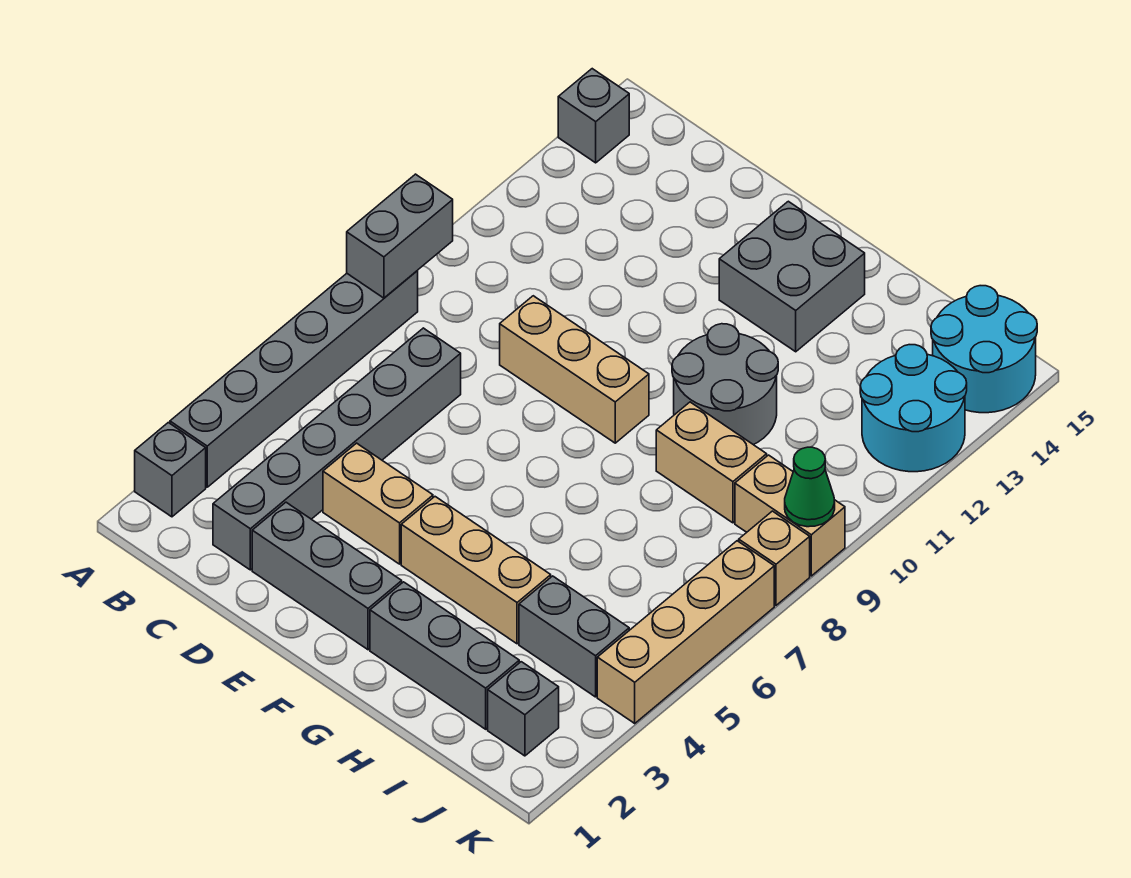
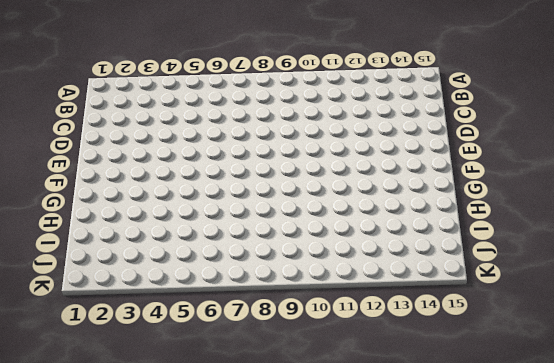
none -> grey 1x1 brick [135,423,206,517]
none -> grey 1x6 brick [170,271,418,487]
none -> grey 1x1 brick [558,69,629,163]

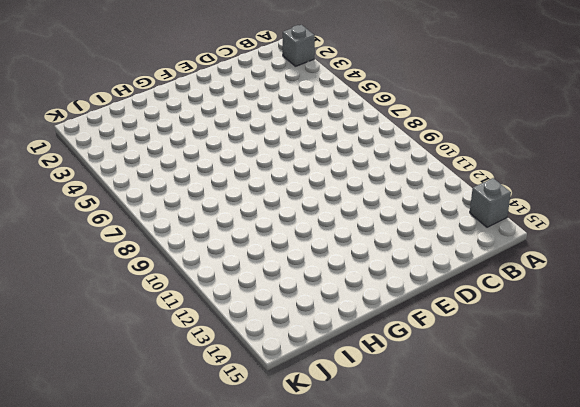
none -> grey 1x6 brick [170,271,418,487]
none -> grey 1x6 brick [213,328,461,570]
none -> grey 1x3 brick [252,502,402,650]

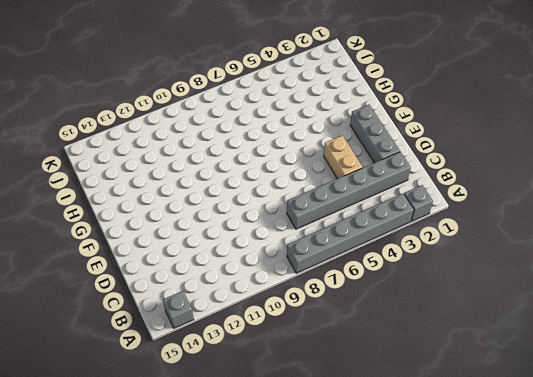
none -> tan 1x3 brick [500,296,649,443]
none -> tan 1x3 brick [401,497,551,644]
none -> grey 2x2 brick [719,201,865,352]

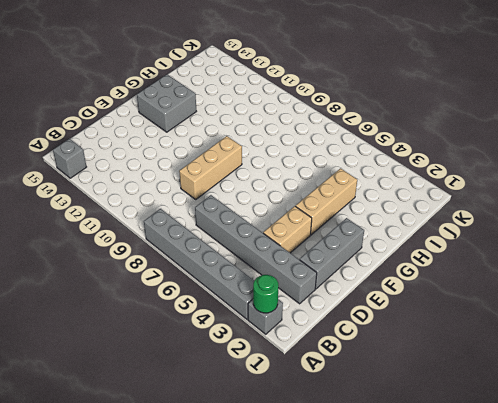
green 1x1 round brick [253,275,278,313] -> none
none -> grey 1x3 brick [370,582,519,729]
none -> grey 2x2 round brick [672,324,778,445]
none -> tan 1x2 brick [656,402,767,523]

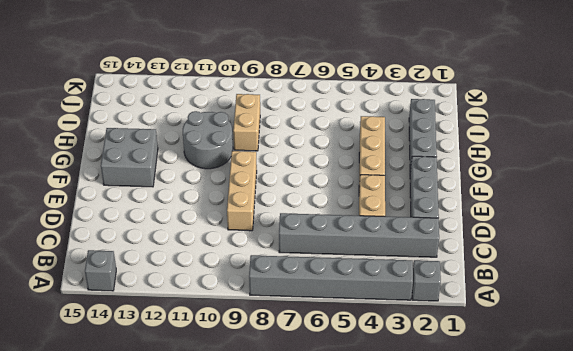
none -> grey 1x2 brick [519,576,629,697]
none -> grey 1x1 brick [488,662,559,756]
none -> tan 1x2 brick [735,455,845,576]

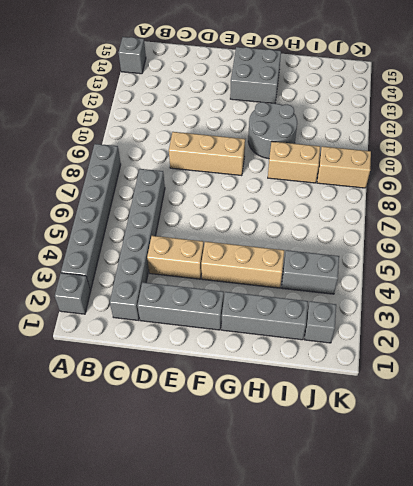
none -> cyan 2x2 round brick [860,345,967,472]
none -> cyan 2x2 round brick [931,286,1037,413]
none -> tan 1x4 brick [597,541,774,723]

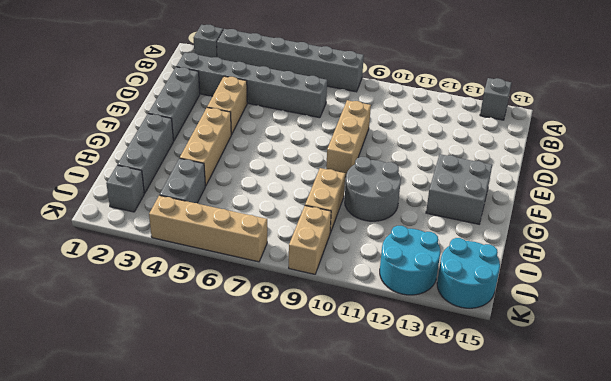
none -> tan 1x1 brick [739,511,810,605]
none -> grey 1x2 brick [347,174,453,298]
none -> green 1x1 cone [785,447,835,527]

